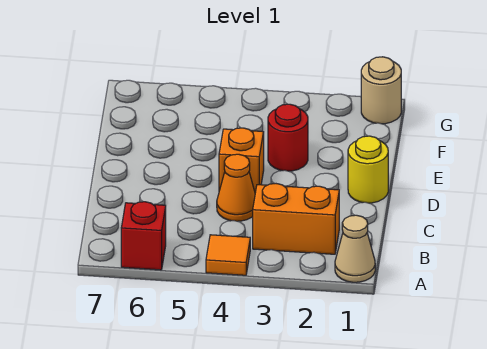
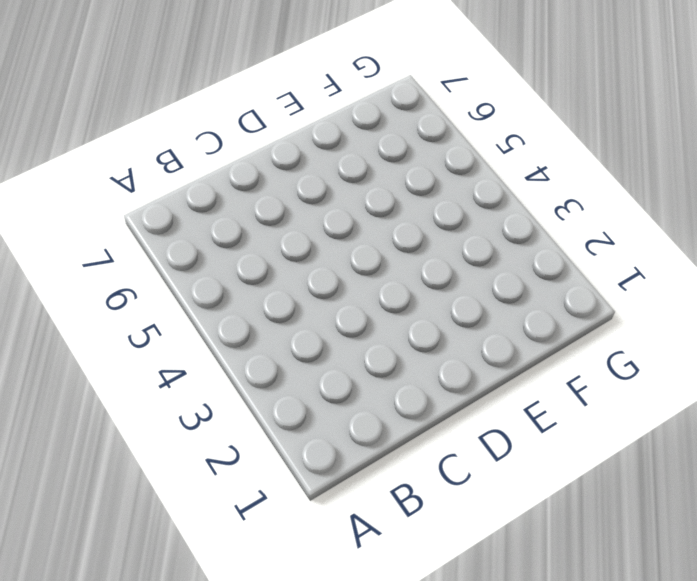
none -> tan 1x1 cone [335,215,375,282]
none -> orange 1x1 tile [206,235,250,275]

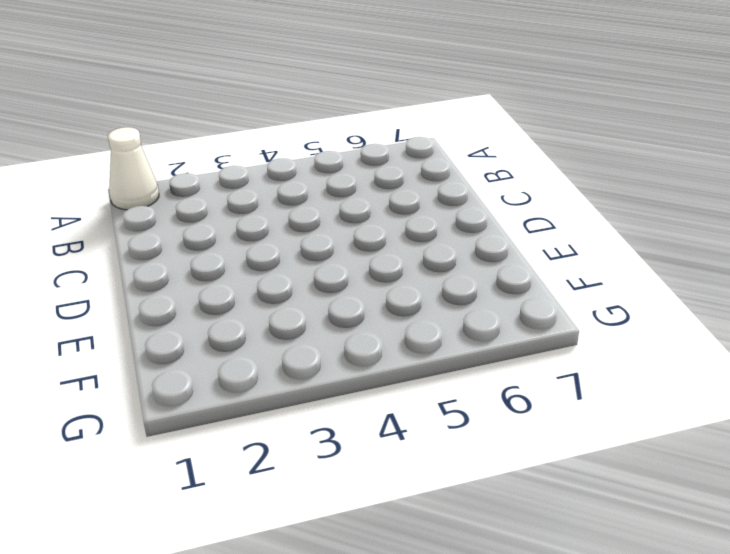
white 1x1 cone [108,127,159,210] -> tan 1x1 cone [335,215,375,282]
none -> orange 1x1 tile [206,235,250,275]
none -> red 1x1 brick [121,202,166,270]

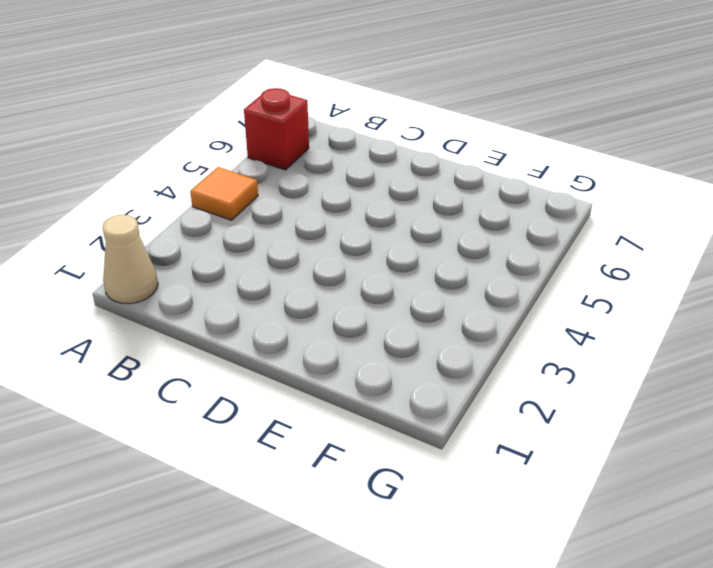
none -> orange 1x2 brick [253,184,339,254]
none -> orange 1x1 cone [217,154,255,221]

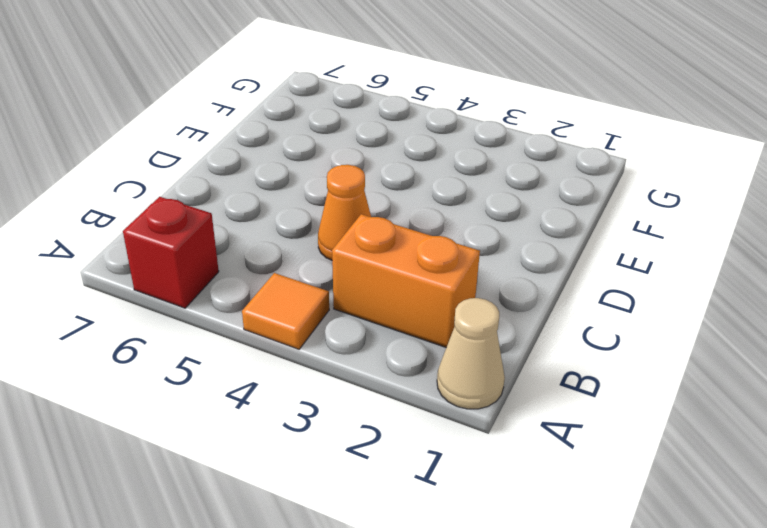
none -> yellow 1x1 round brick [348,136,388,203]
none -> orange 1x1 brick [219,128,264,193]

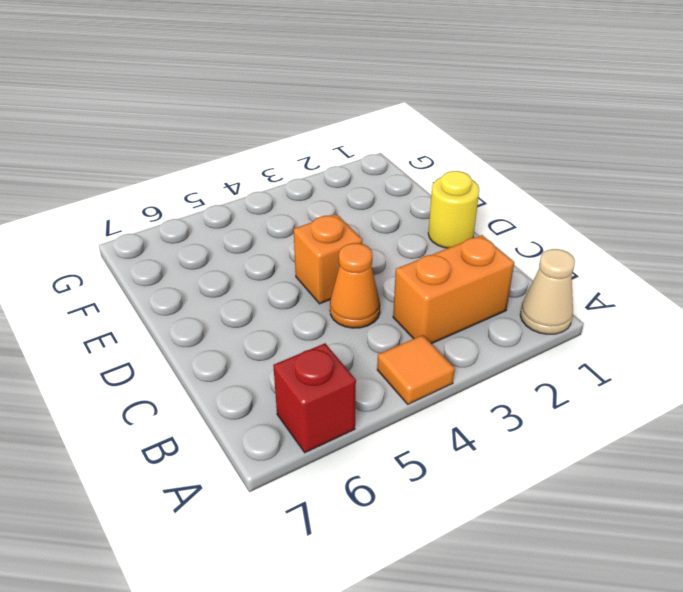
none -> red 1x1 round brick [268,104,308,171]
none -> tan 1x1 round brick [361,57,401,124]

